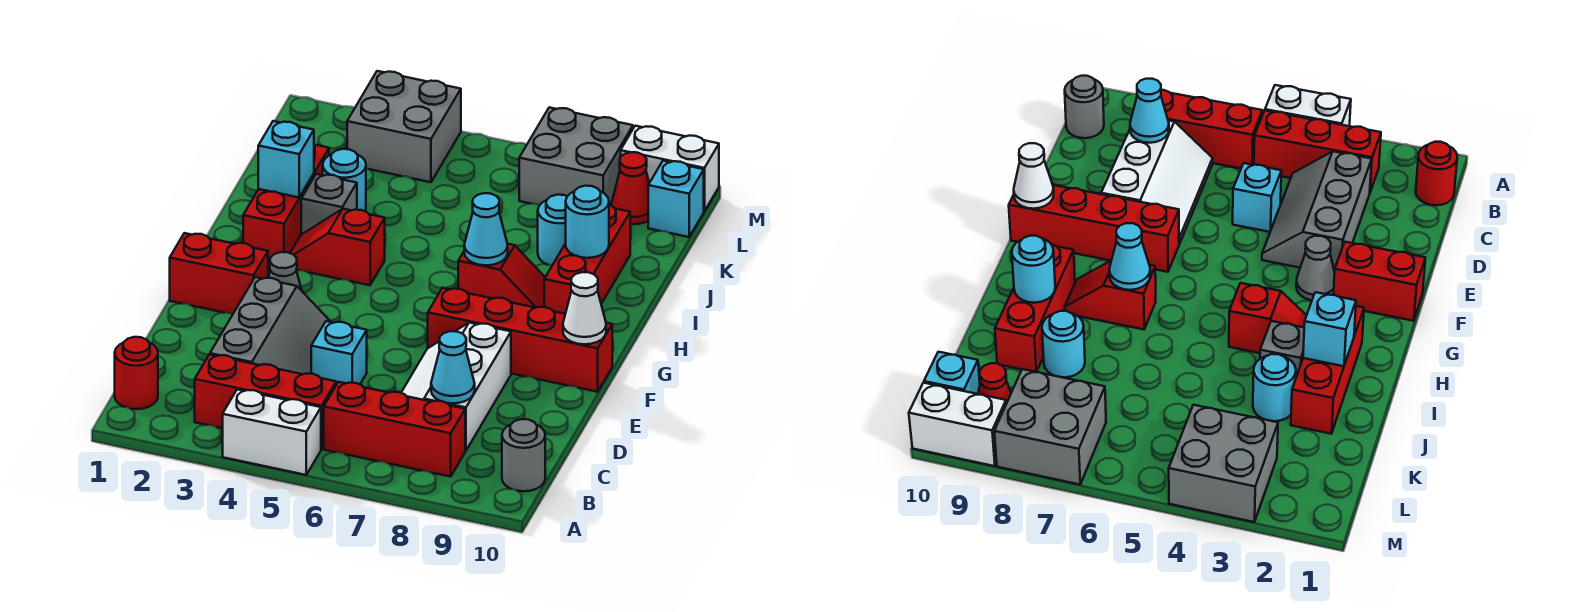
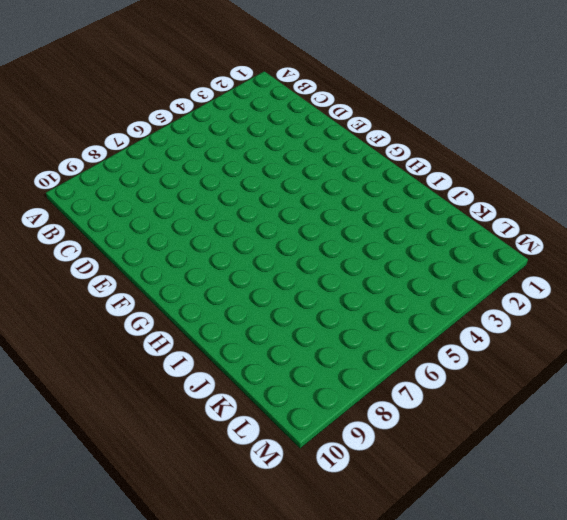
none -> white 1x2 brick [223,389,321,475]
none -> red 1x1 round brick [115,337,158,409]
none -> red 1x3 brick [195,354,336,449]

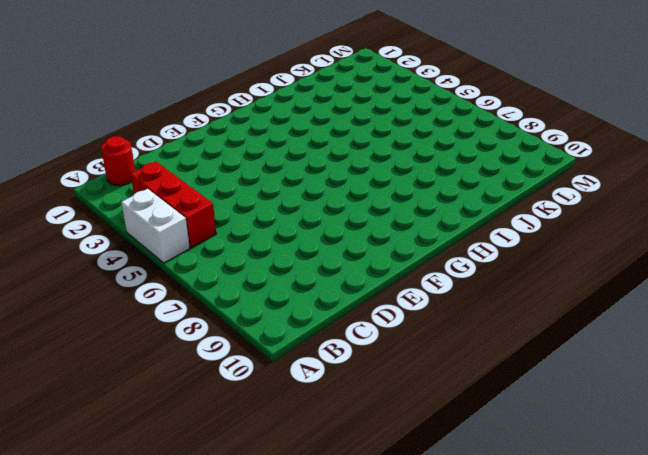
none -> red 1x3 brick [324,382,465,477]
none -> grey 1x1 round brick [502,419,545,491]
none -> grey 2x3 slope [210,277,331,374]

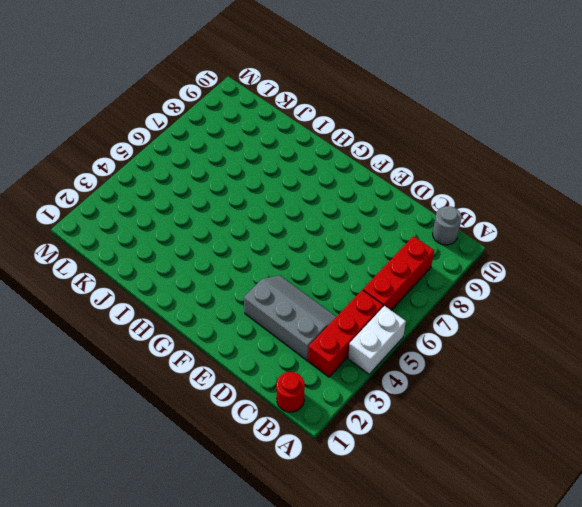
none -> white 2x3 slope [401,323,511,451]
none -> cyan 1x1 brick [311,321,367,385]
none -> red 1x2 brick [170,233,268,314]

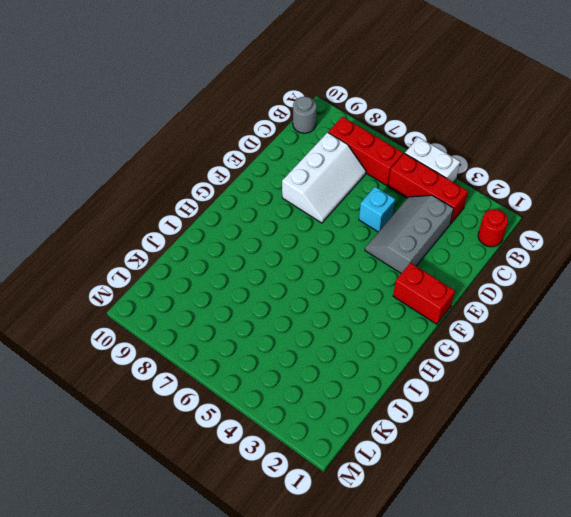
none -> grey 1x1 cone [269,252,302,291]
none -> red 1x4 brick [428,288,612,392]
none -> red 1x3 brick [243,145,329,264]

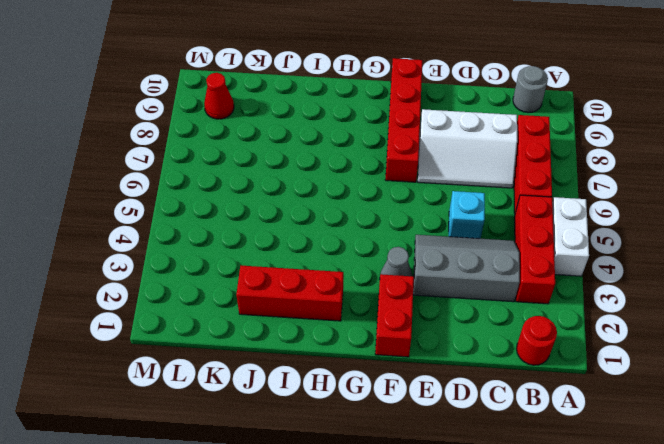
none -> red 1x2 slope [290,209,385,285]
none -> red 1x2 slope [458,244,545,308]
none -> red 1x3 brick [544,205,630,314]

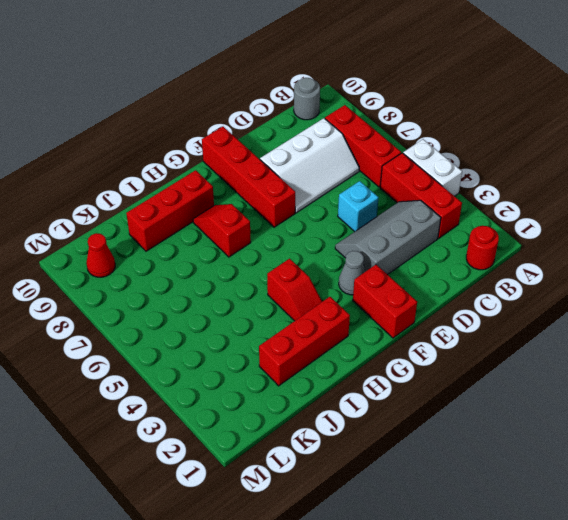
none -> grey 1x1 brick [301,174,357,234]
none -> cyan 1x1 round brick [323,149,366,211]
none -> cyan 1x1 round brick [538,195,567,266]

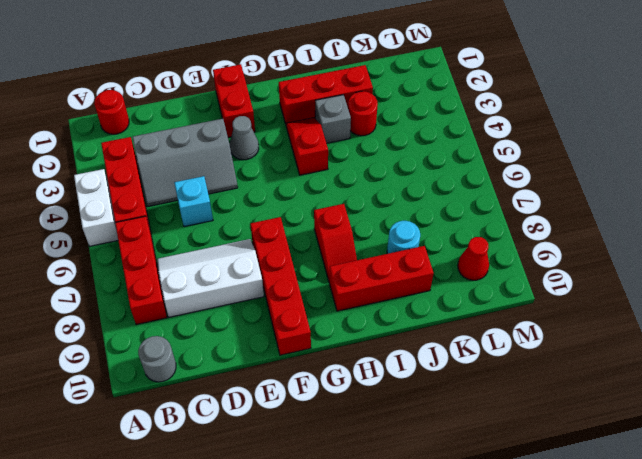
red 1x1 round brick [348,91,378,136] -> cyan 1x1 round brick [323,149,366,211]
none -> grey 2x2 brick [347,71,461,182]
none -> grey 2x2 brick [519,107,633,206]
none -> cyan 1x1 brick [648,161,704,237]

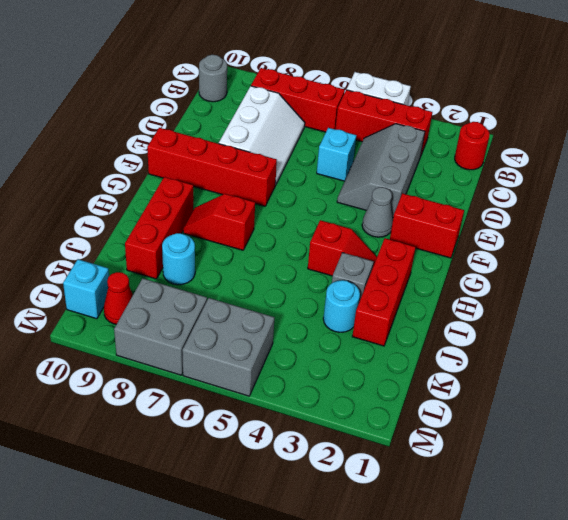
grey 2x2 brick [182,298,274,396] -> grey 2x2 brick moved to [347,71,461,182]
none -> white 1x2 brick [621,126,719,211]
none -> cyan 1x1 cone [431,331,475,403]
none -> white 1x1 cone [563,272,606,344]

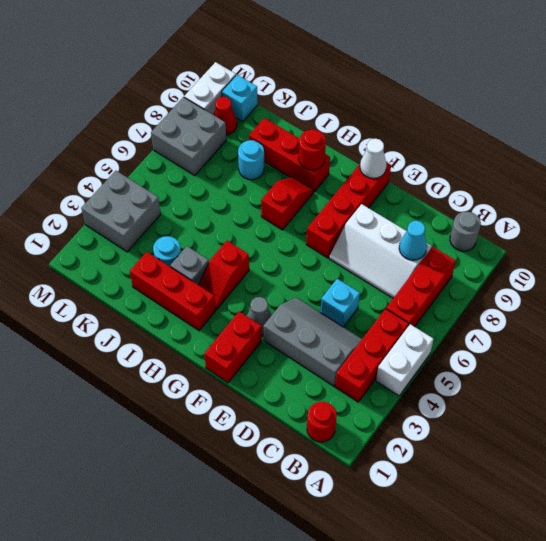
red 1x1 round brick [299,130,326,170] -> none
none -> cyan 1x1 cone [464,193,508,265]
none -> cyan 1x1 brick [258,121,314,197]
none -> cyan 1x1 round brick [566,186,609,258]

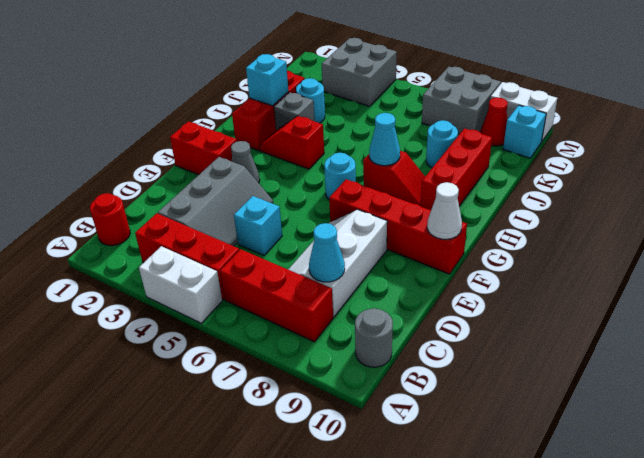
cyan 1x1 round brick [324,153,356,199] -> cyan 1x1 round brick moved to [566,186,609,258]

